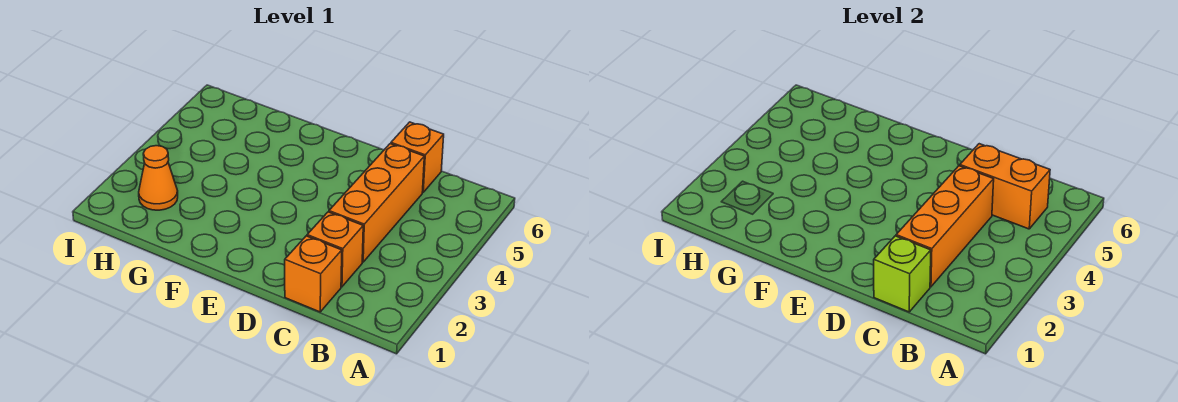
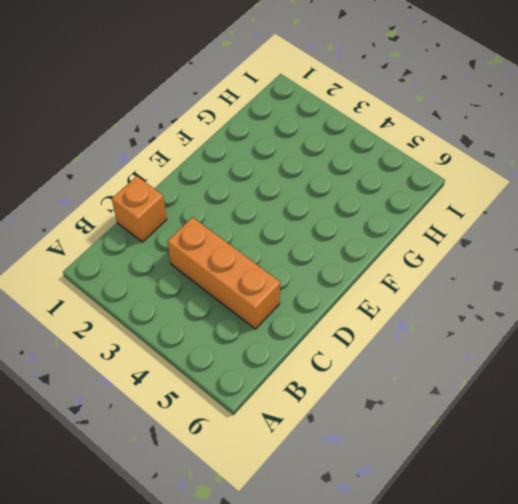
none -> orange 1x1 brick [307,212,363,287]
none -> orange 1x1 brick [391,122,444,192]

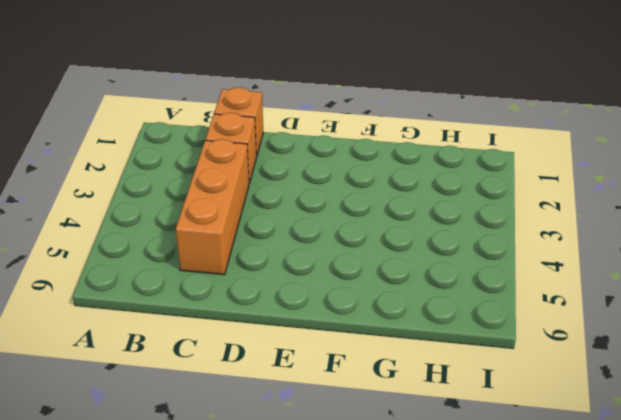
none -> orange 1x1 brick [391,122,444,192]
none -> orange 1x1 cone [139,146,178,210]

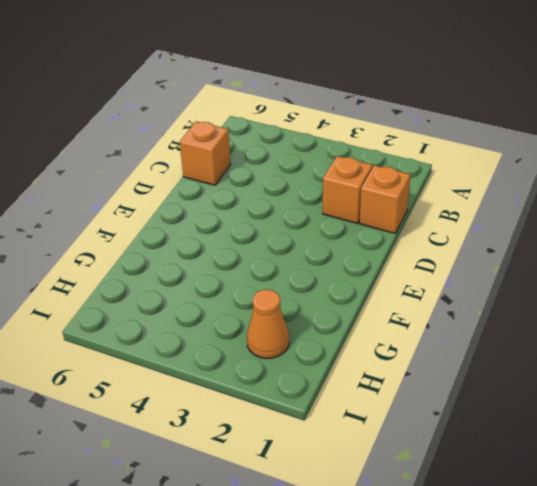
none -> orange 1x3 brick [329,144,424,262]
none -> orange 1x2 brick [960,144,1050,229]

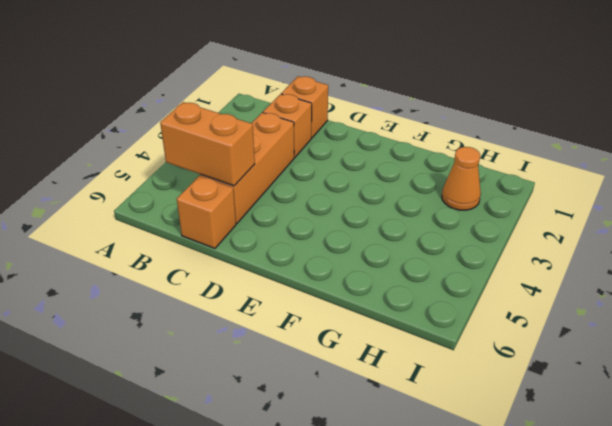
none -> lime 1x1 brick [874,236,931,312]
none -> orange 1x3 brick [896,166,994,287]

